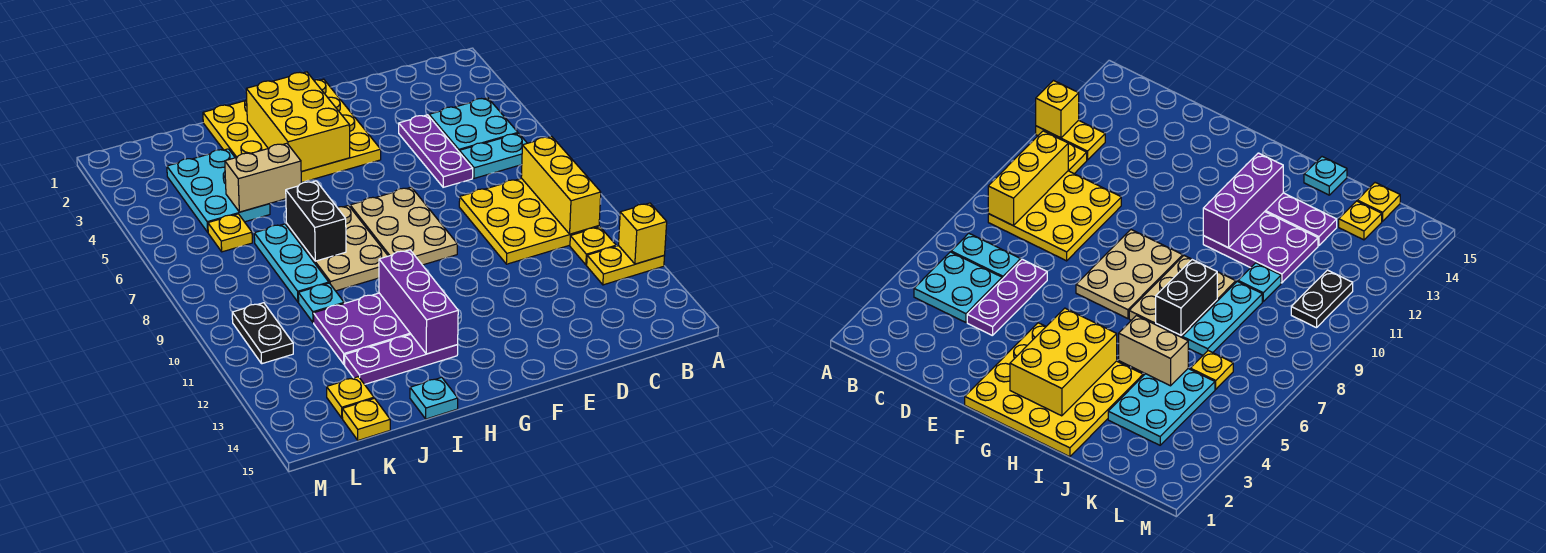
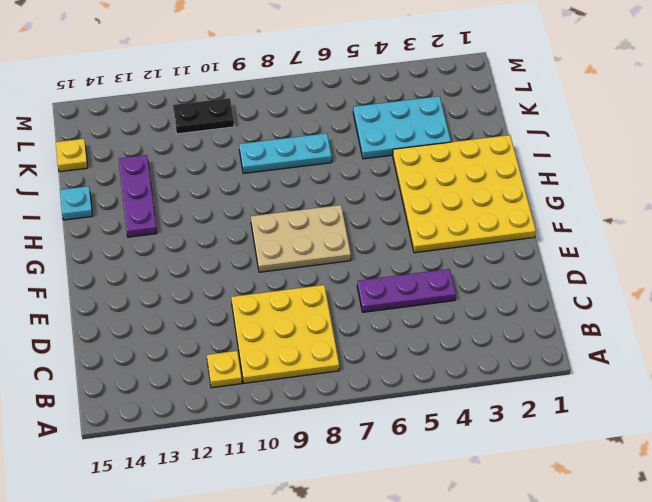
none -> yellow 1x2 plate [587,246,664,285]
none -> cyan 2x2 plate [429,98,518,151]
none -> cyan 1x2 plate [459,133,527,178]

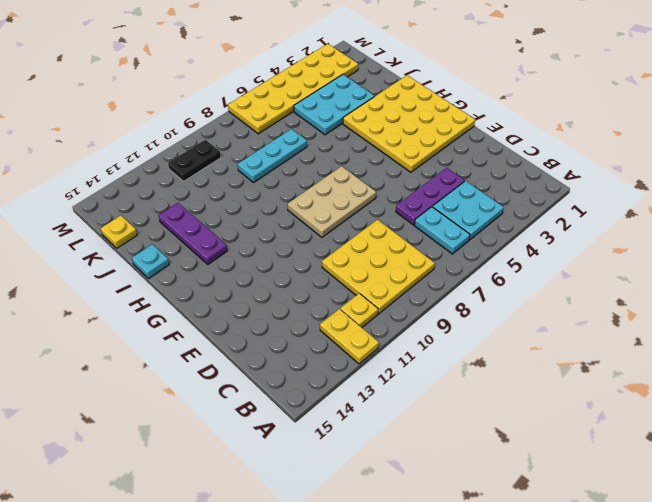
yellow 2x6 plate [228,44,358,134] -> none
none -> tan 2x3 plate [287,206,388,291]
none -> purple 2x3 plate [314,293,410,364]
none -> cyan 1x1 plate [298,283,344,323]

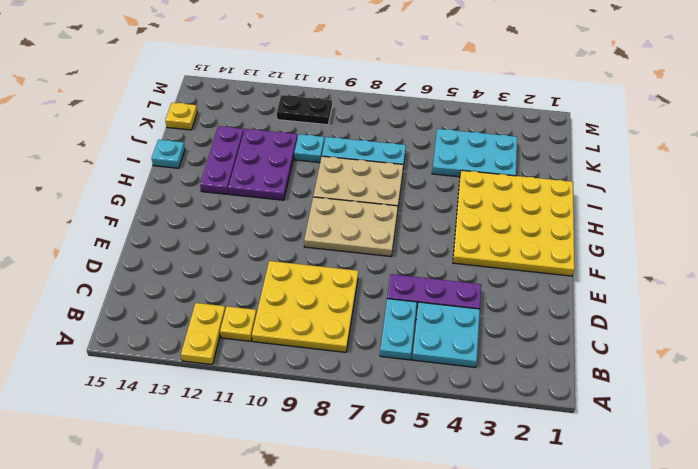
none -> yellow 1x1 plate [208,214,252,252]
none -> yellow 1x1 plate [327,377,374,418]
none -> yellow 1x1 brick [619,203,667,264]

